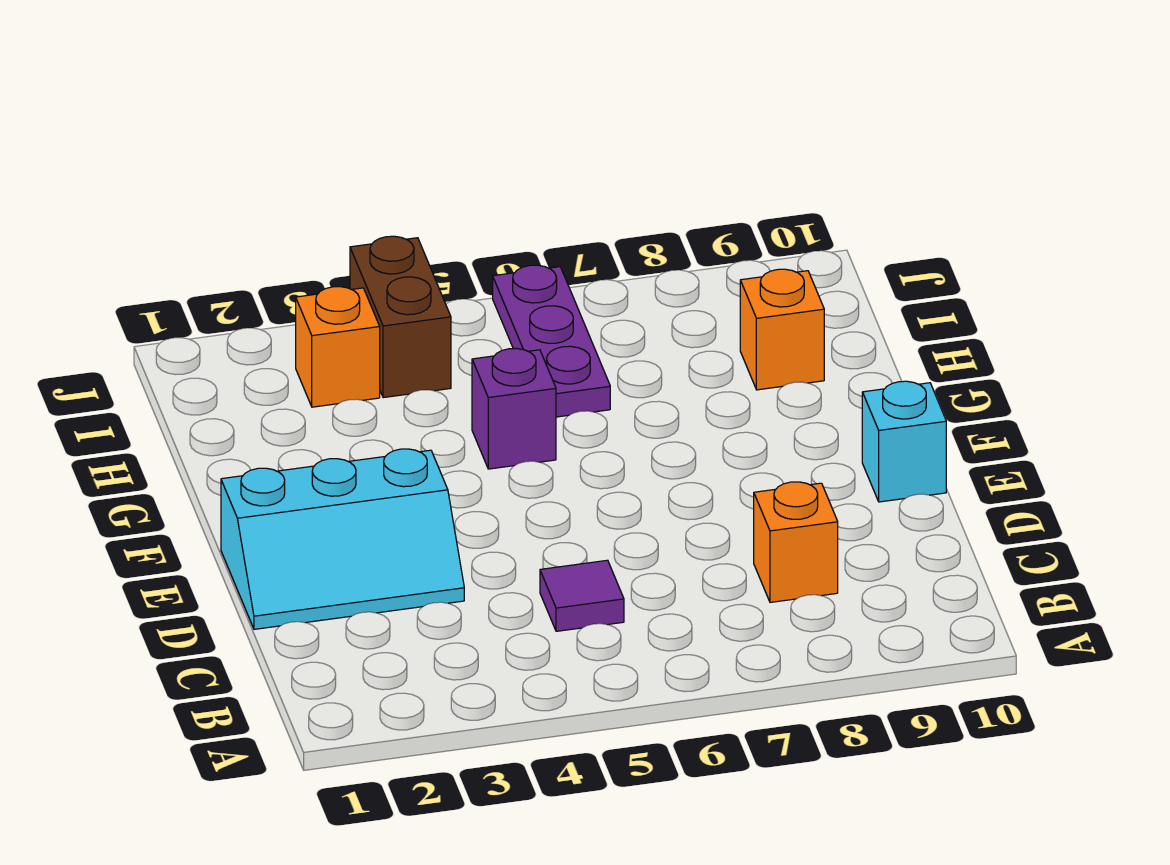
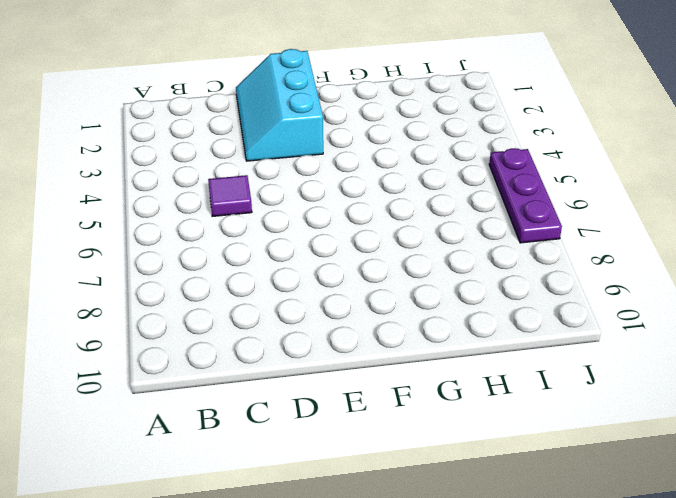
purple 1x3 plate [489,148,562,243] -> purple 1x3 plate turned to [493,265,610,417]
none -> orange 1x1 brick [754,482,838,602]
none -> cyan 1x1 brick [862,381,946,502]

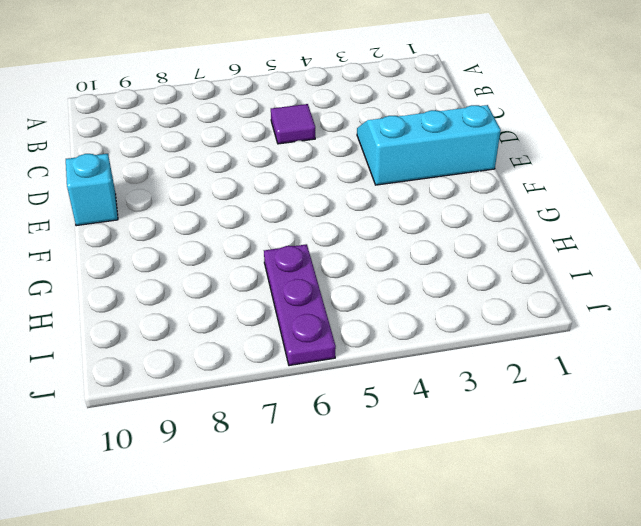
none -> orange 1x1 brick [754,482,838,602]
none -> purple 1x1 brick [472,348,556,469]

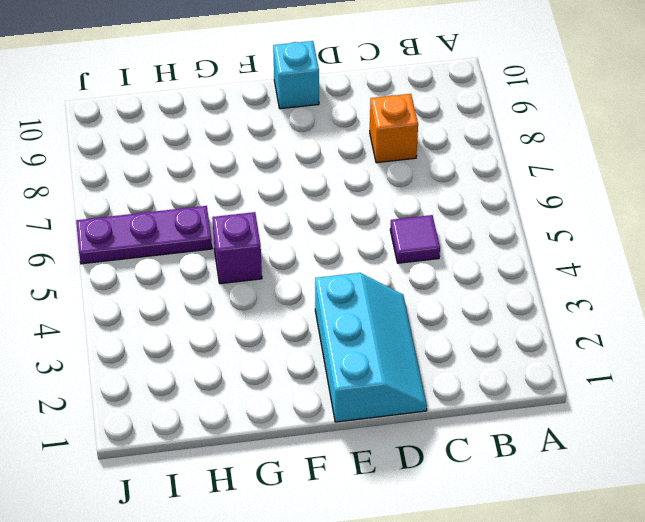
none -> orange 1x1 brick [740,269,824,390]
none -> orange 1x1 brick [296,287,380,407]

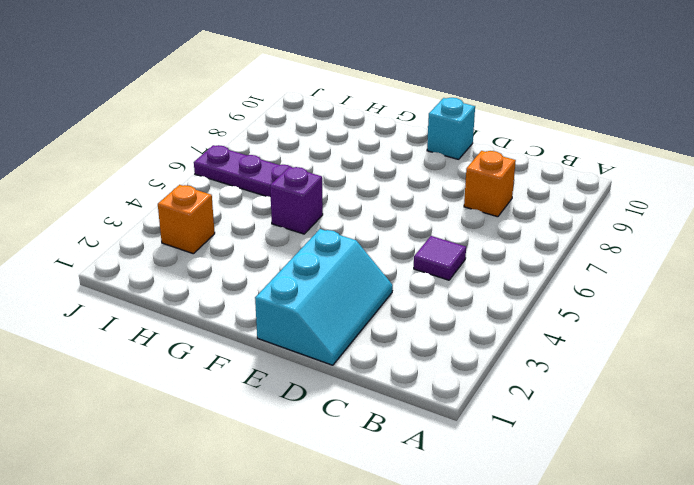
none -> orange 1x1 brick [740,269,824,390]
none -> brown 1x2 brick [350,236,451,398]

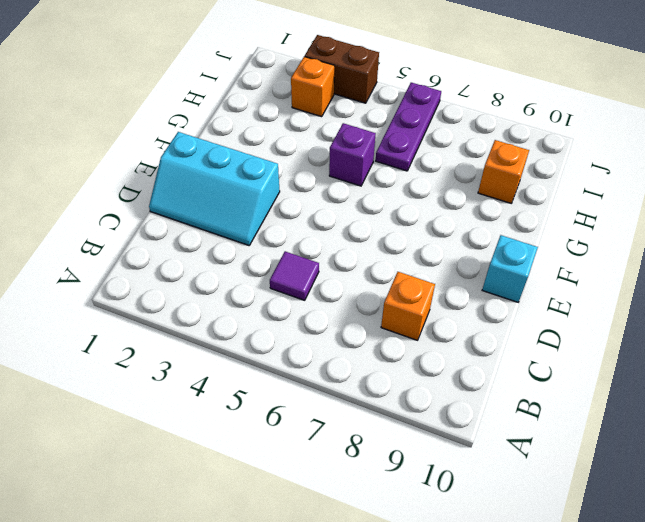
brown 1x2 brick [305,35,379,103] -> brown 1x2 brick turned to [350,236,451,398]

